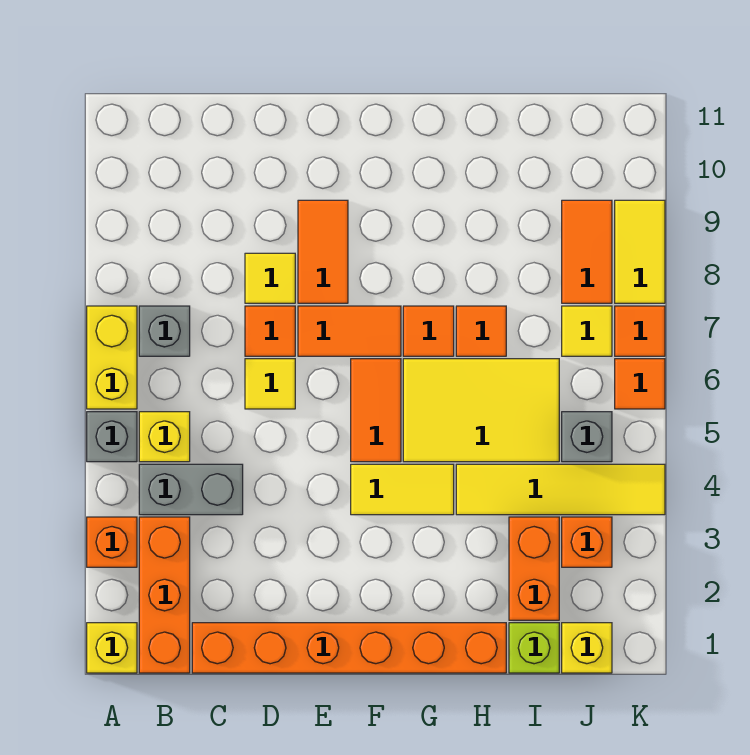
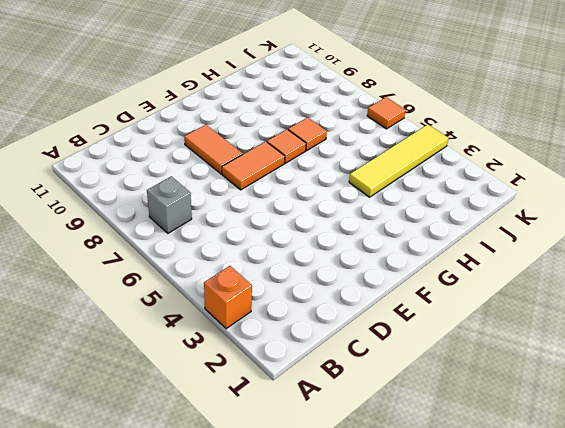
none -> yellow 1x1 brick [87,623,137,673]
none -> grey 1x1 brick [87,412,137,462]
none -> yellow 1x2 brick [87,306,137,409]
none -> orange 1x3 brick [139,517,190,673]

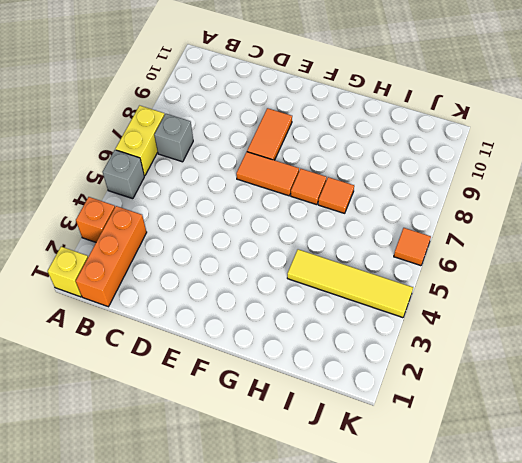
none -> grey 1x2 brick [139,464,243,515]
none -> yellow 1x1 brick [139,412,190,462]
none -> orange 1x6 brick [192,623,506,673]
none -> yellow 1x1 tile [245,359,295,409]

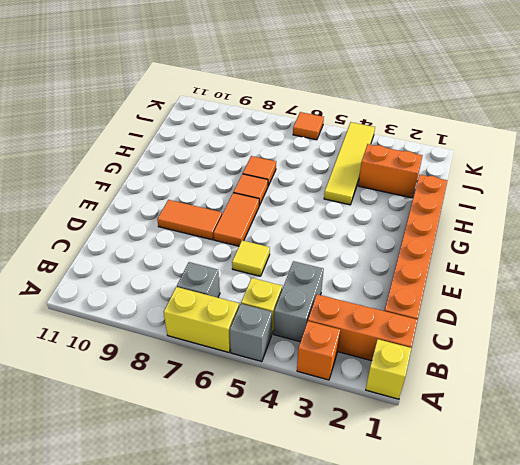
none -> orange 1x1 tile [245,306,295,356]
none -> yellow 1x1 tile [245,253,295,303]
none -> yellow 1x2 tile [351,464,454,515]
none -> orange 1x2 tile [351,359,401,462]

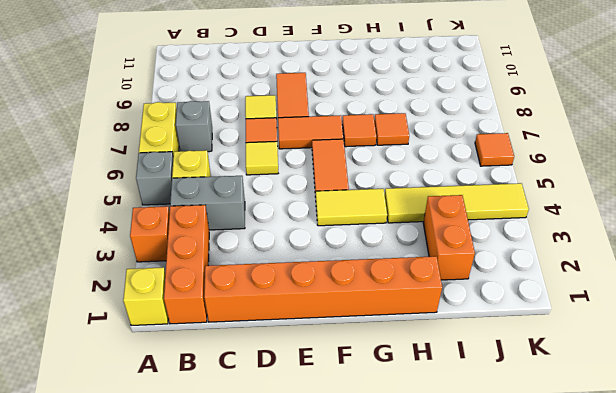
none -> yellow 2x3 tile [403,359,559,462]
none -> lime 1x1 brick [509,623,559,673]
none -> yellow 1x1 brick [562,623,612,673]
none -> orange 1x1 brick [562,517,612,567]

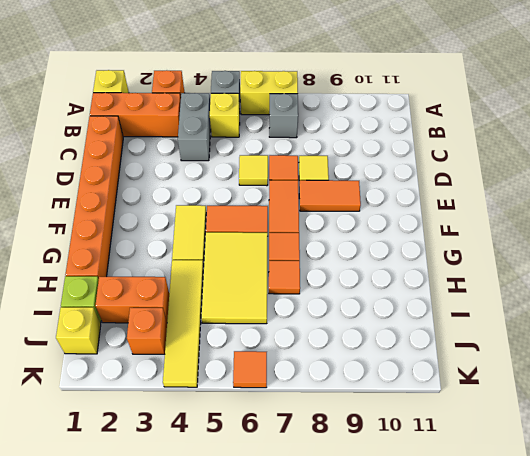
none -> grey 1x1 brick [562,412,612,462]
none -> yellow 1x1 tile [562,306,612,356]
none -> orange 1x2 tile [562,200,612,303]
none -> orange 1x1 tile [615,306,665,356]

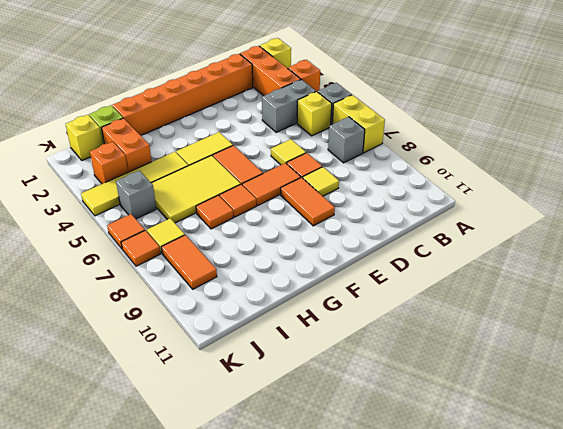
none -> yellow 1x2 tile [615,200,665,303]

